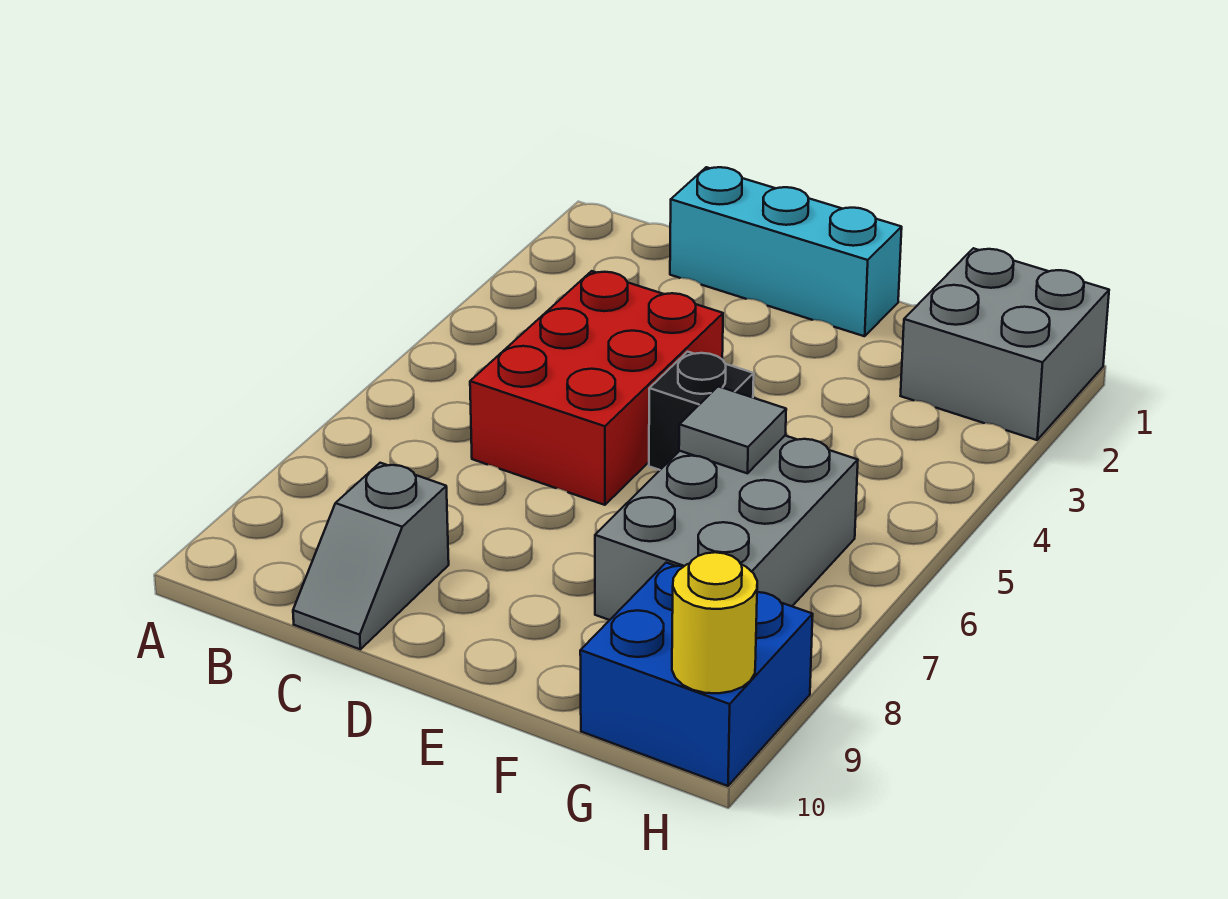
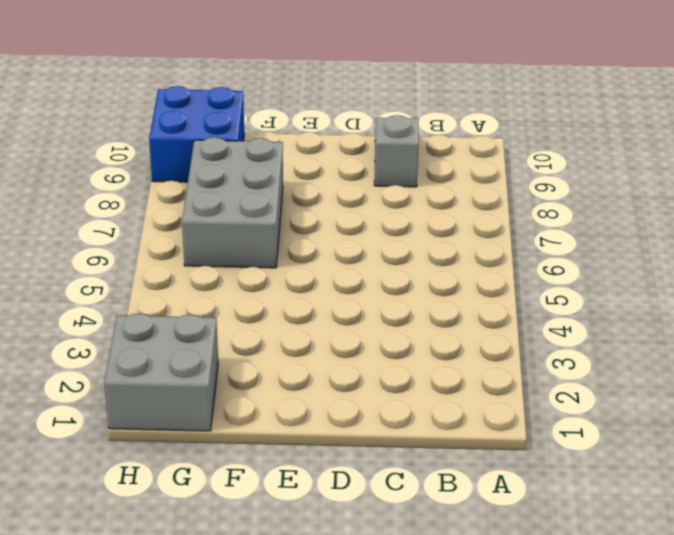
none -> cyan 1x3 brick [670,167,902,336]
none -> red 2x3 brick [470,271,723,505]

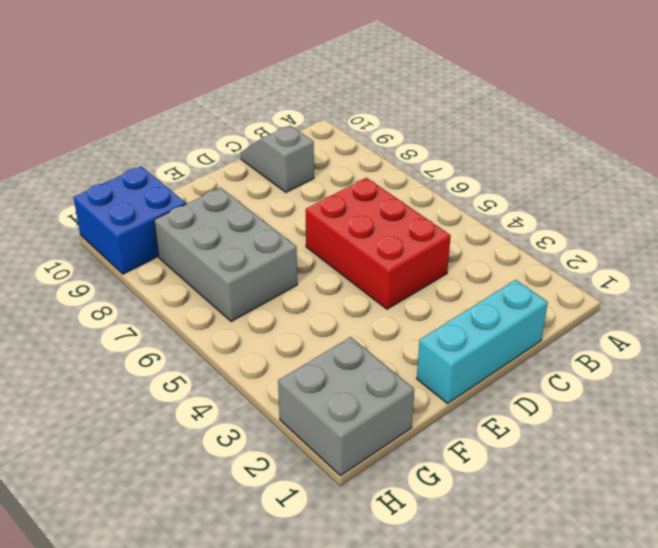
none -> black 1x1 brick [649,352,754,470]
none -> grey 1x1 tile [679,386,786,473]

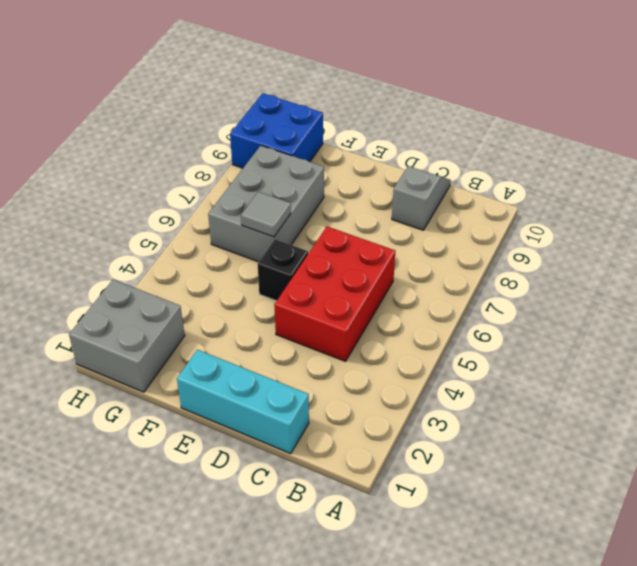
none -> yellow 1x1 round brick [672,552,757,693]

